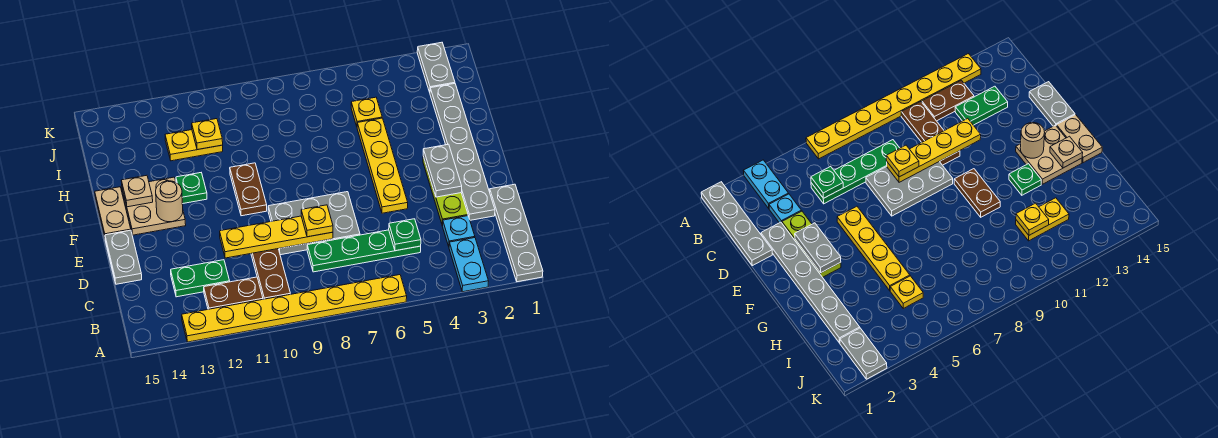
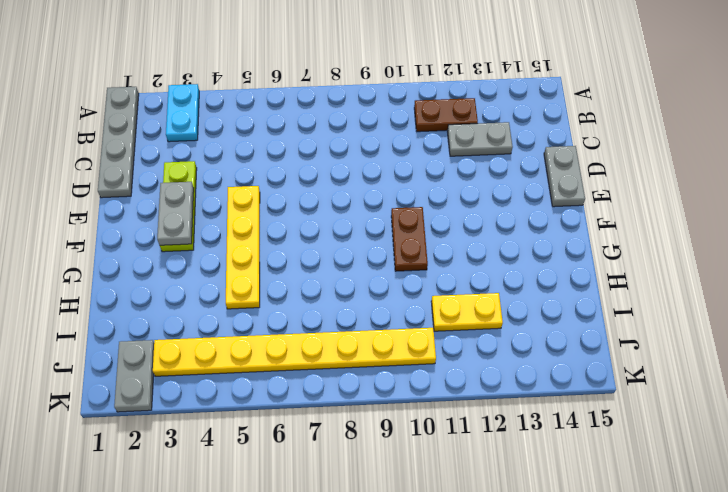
grey 1x2 plate [447,122,513,156] -> green 1x2 plate [171,260,230,297]
yellow 1x8 plate [153,328,436,376] -> yellow 1x8 plate moved to [182,275,407,342]
none -> brown 1x3 plate [251,249,290,299]
none -> cyan 1x1 plate [442,216,475,246]
none -> green 1x4 plate [307,230,421,272]

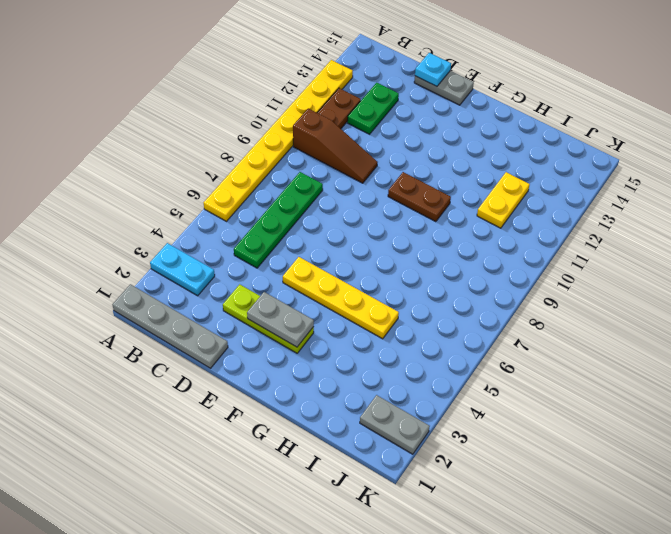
brown 1x3 slope [293,109,378,183] -> brown 1x3 plate [251,249,290,299]
cyan 1x1 plate [415,53,451,86] -> cyan 1x1 plate moved to [442,216,475,246]
none -> grey 1x6 plate [430,84,495,220]
none -> grey 2x3 plate [268,192,360,255]
none -> tan 2x2 plate [122,177,186,235]

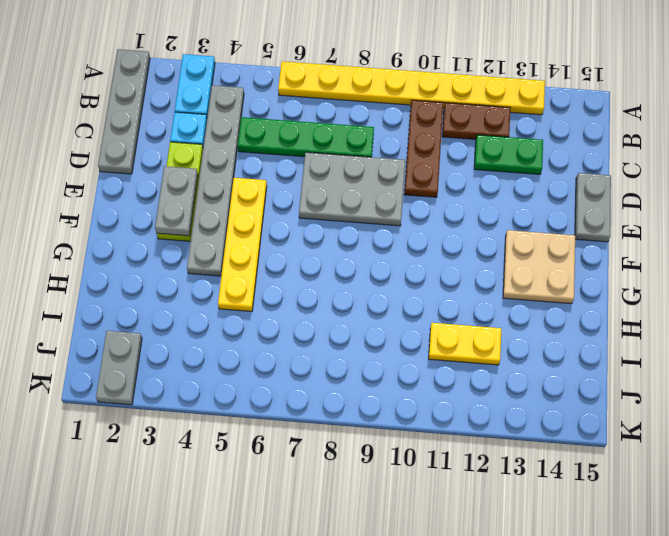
grey 1x6 plate [187,85,244,276] -> grey 1x6 plate moved to [430,84,495,220]
none -> brown 1x2 plate [230,163,267,216]
none -> tan 1x2 plate [95,187,131,237]
none -> green 1x1 plate [176,173,207,204]

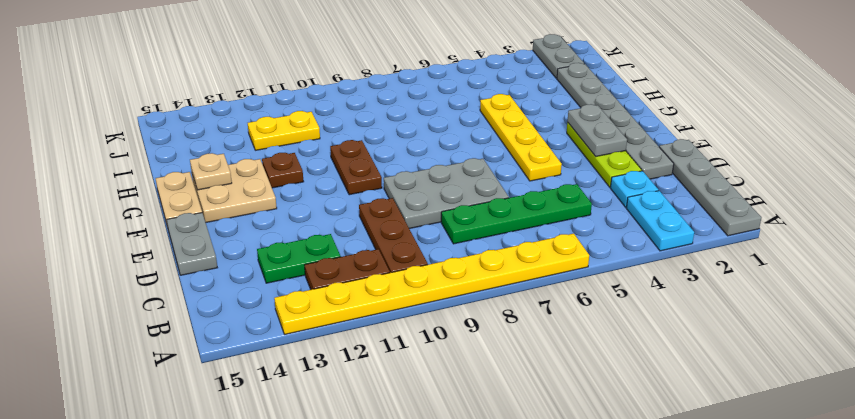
brown 1x1 plate [262,153,304,188] -> green 1x1 plate [176,173,207,204]
none -> yellow 1x1 plate [351,97,382,126]
none -> green 1x1 plate [389,219,421,251]
none -> yellow 1x4 plate [220,216,333,258]

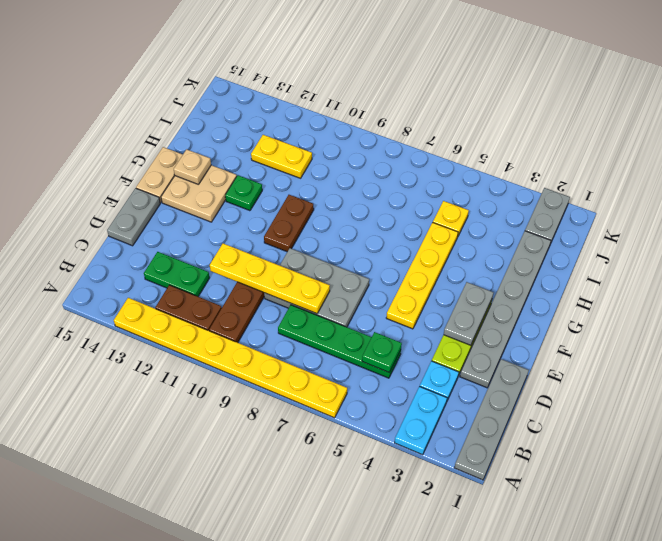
none -> tan 1x1 round brick [156,181,183,222]
none -> yellow 1x1 plate [192,119,223,150]
none -> yellow 1x1 plate [301,205,333,237]

